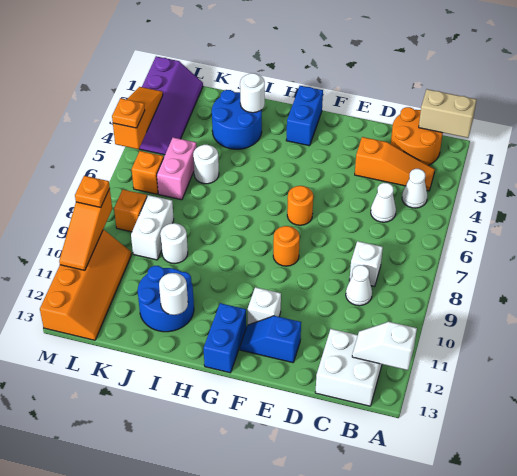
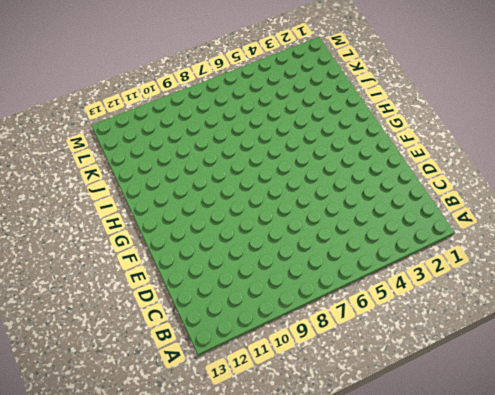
none -> orange 2x2 round brick [391,107,443,165]
none -> orange 1x3 slope [355,137,435,191]
none -> white 1x1 cone [402,169,427,208]
none -> white 2x2 brick [315,329,382,406]

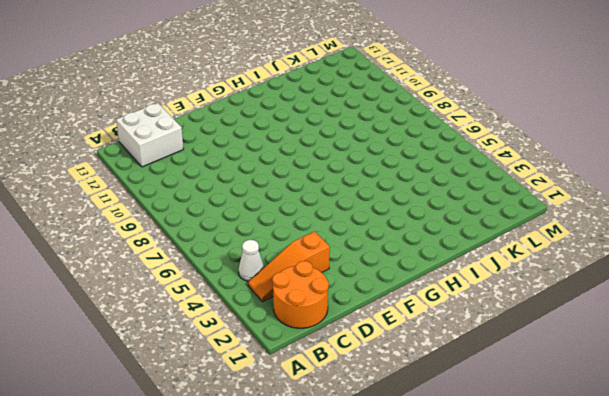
none -> white 1x1 cone [371,183,396,222]
none -> white 1x1 brick [349,241,383,287]
none -> white 1x1 cone [346,265,372,306]
none -> blue 1x2 slope [240,316,301,363]

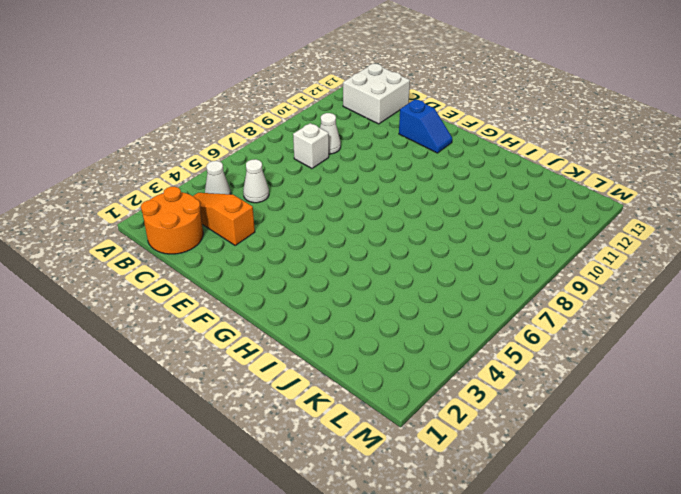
none -> orange 1x1 round brick [287,186,313,225]
none -> orange 1x1 round brick [273,226,300,266]
none -> white 1x1 brick [248,287,281,325]
none -> blue 1x2 brick [286,86,323,146]

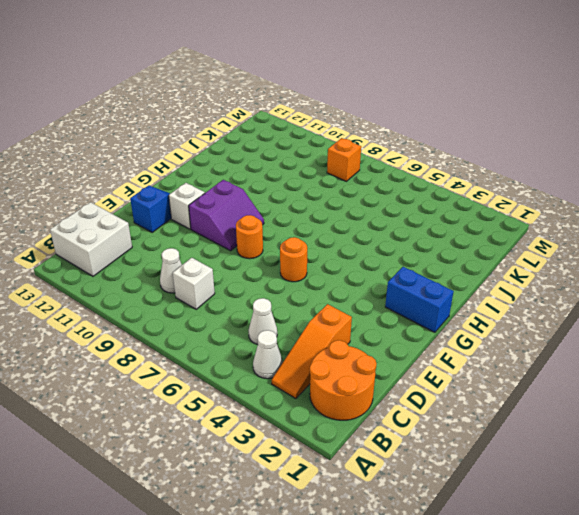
purple 2x2 slope [189,180,264,251] -> none
none -> blue 1x2 brick [204,303,246,373]
none -> blue 2x2 round brick [212,90,262,149]
none -> blue 2x2 round brick [138,266,194,332]
none -> white 1x1 round brick [193,145,219,184]

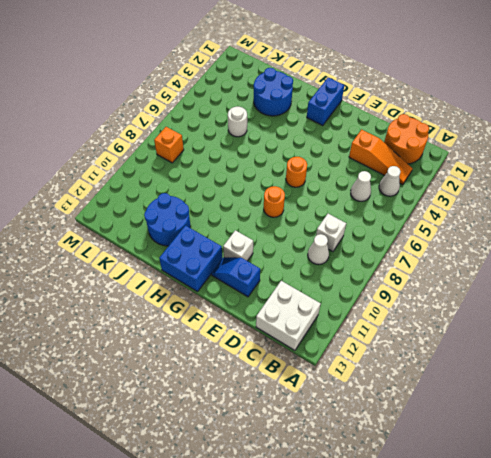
blue 2x2 brick [159,226,222,292] -> blue 1x2 brick [204,303,246,373]
none -> white 1x1 round brick [160,223,188,263]
none -> pink 1x2 brick [157,138,197,200]
none -> white 1x2 brick [131,195,174,260]
none -> purple 2x4 slope [139,56,203,155]

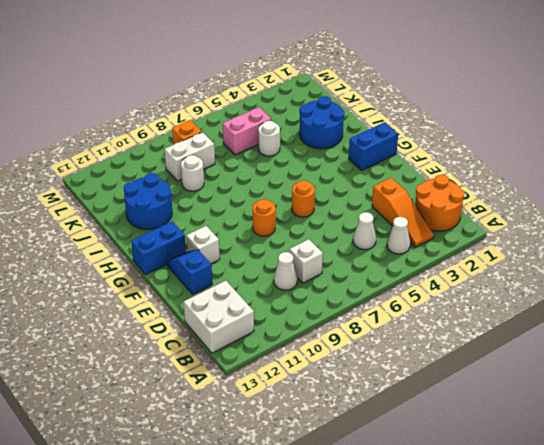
none -> purple 2x4 slope [139,56,203,155]
none -> orange 1x1 brick [132,151,164,194]
none -> orange 2x4 slope [40,230,131,340]
none -> tan 1x2 brick [419,89,476,138]

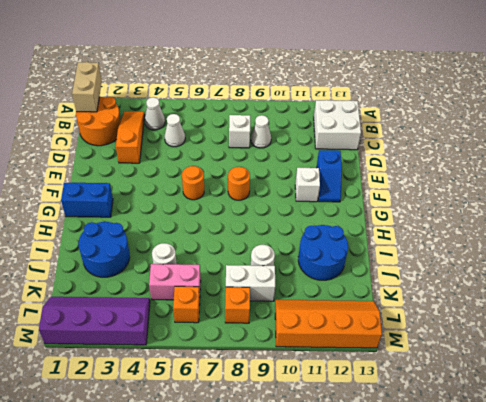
none -> blue 1x2 brick [204,303,246,373]
none -> white 1x2 slope [352,322,417,370]
none -> white 1x1 round brick [240,73,265,113]
none -> white 1x1 round brick [159,273,188,315]

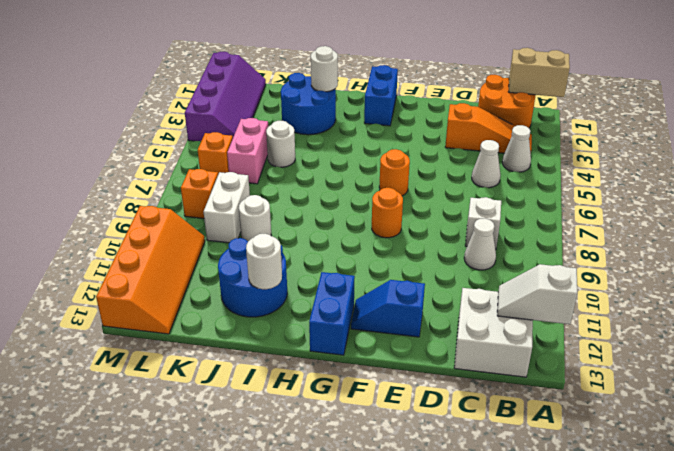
none -> white 1x1 brick [248,287,281,325]
none -> orange 1x3 slope [113,87,163,149]
none -> orange 1x3 slope [59,189,112,270]
none -> orange 1x1 plate [112,98,145,128]

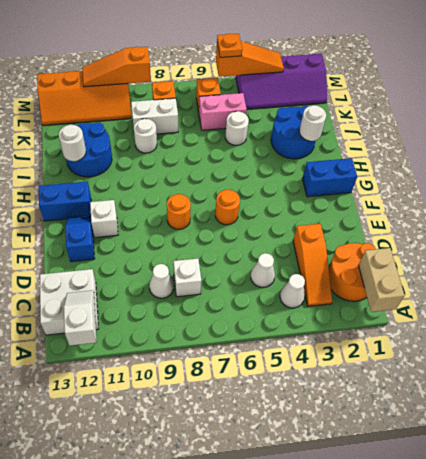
none -> orange 1x1 plate [75,176,110,207]

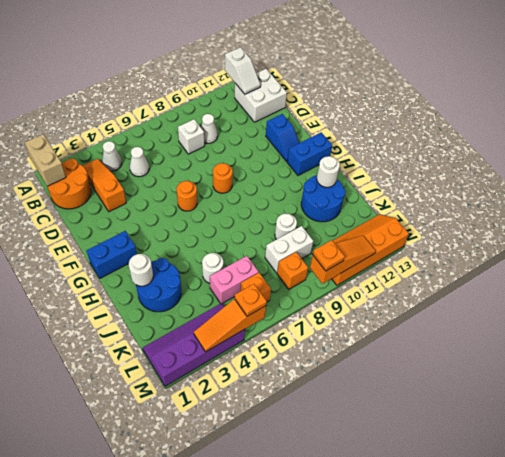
none -> white 1x1 brick [248,287,281,325]

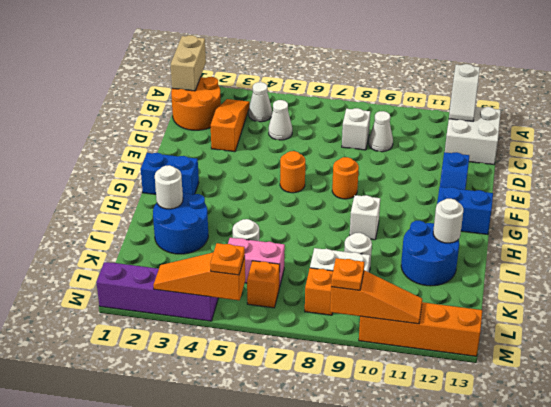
white 1x1 brick [350,195,380,240] -> white 1x1 brick moved to [248,287,281,325]

